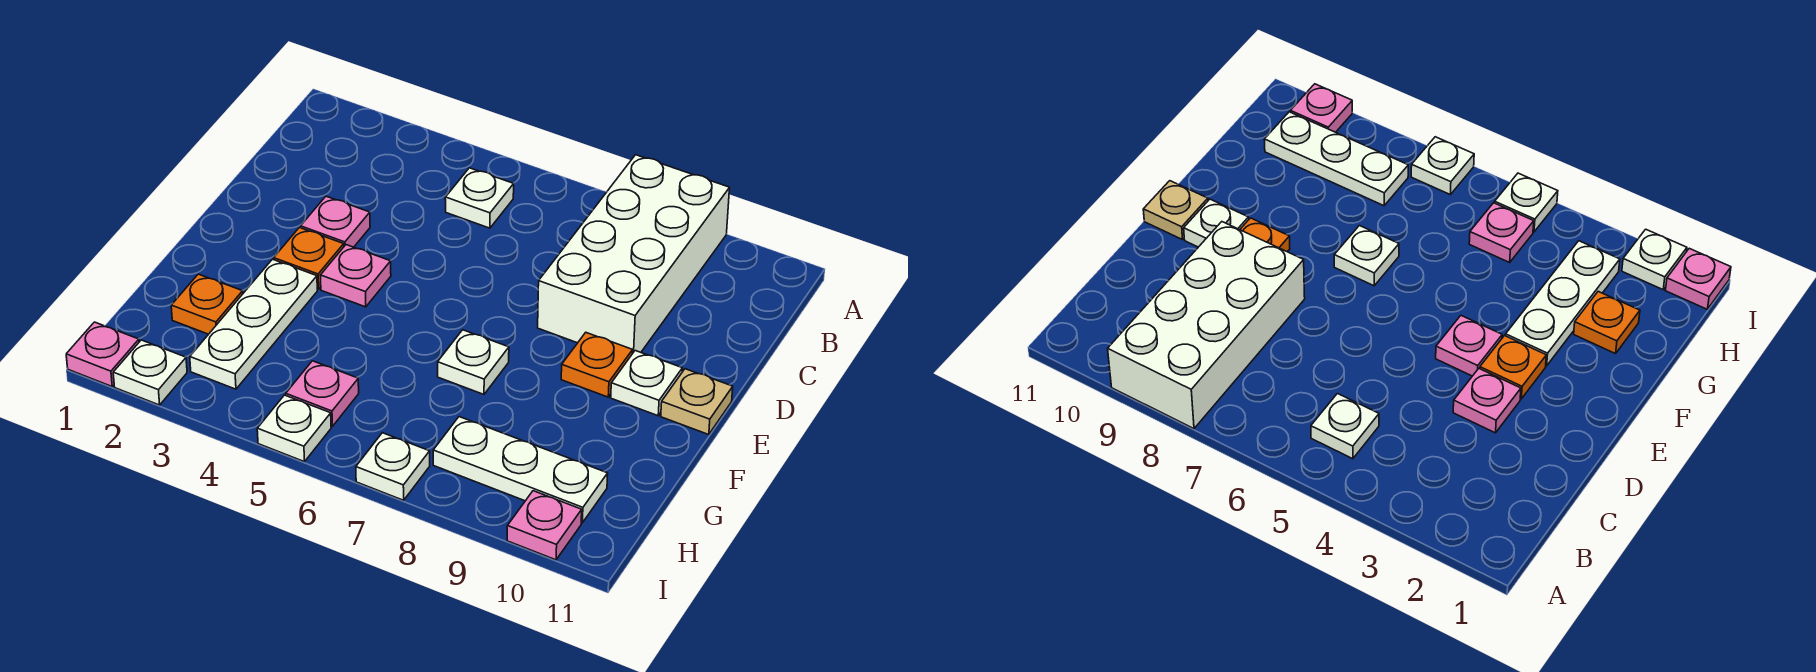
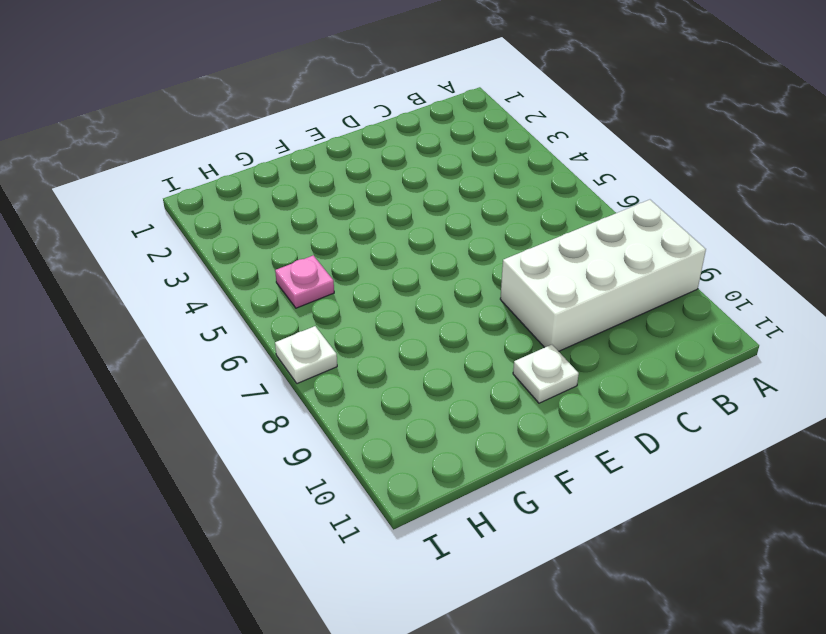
none -> white 1x1 plate [445,168,514,228]
none -> pink 1x1 plate [301,196,370,247]
none -> orange 1x1 plate [274,228,344,289]

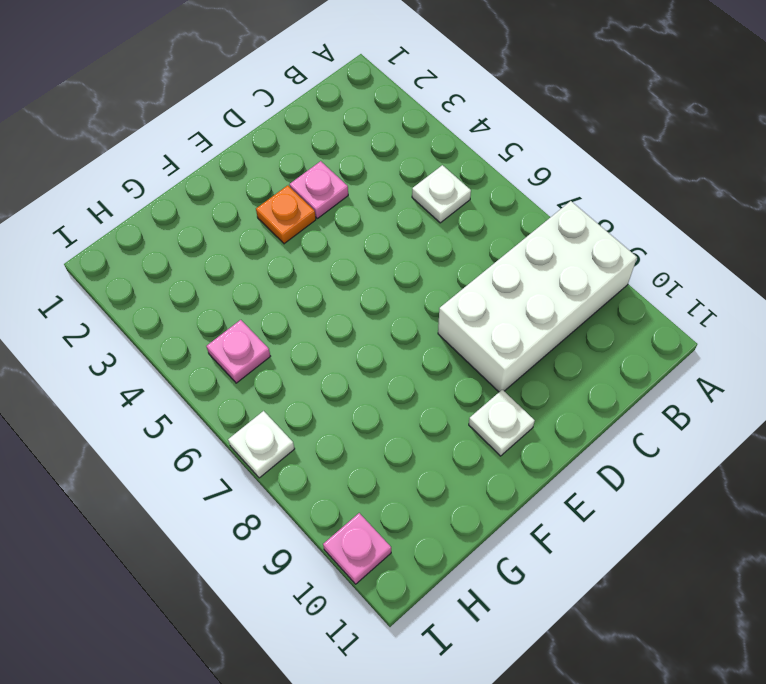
none -> pink 1x1 plate [320,245,391,307]
none -> orange 1x1 plate [561,333,633,397]
none -> tan 1x1 plate [661,369,733,435]

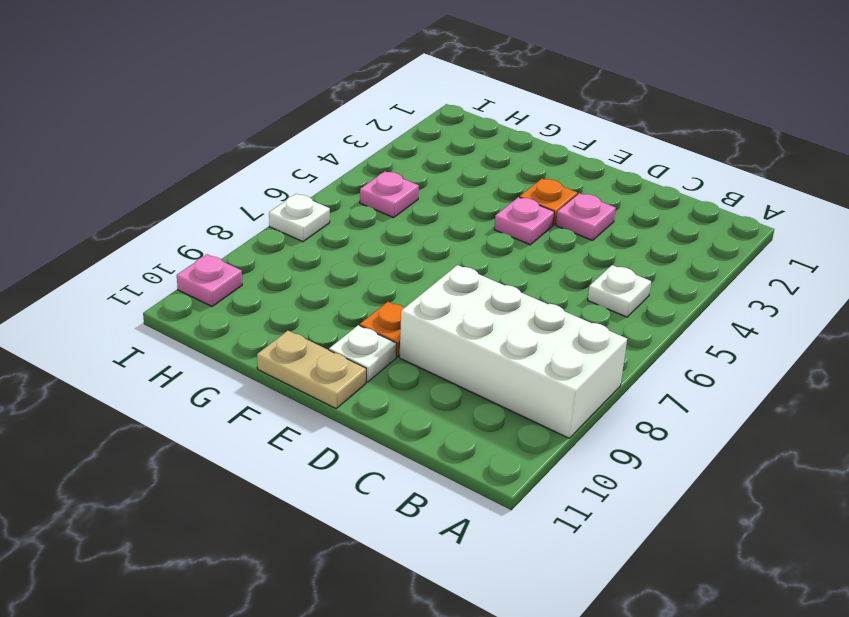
tan 1x2 plate [257,331,366,408] -> tan 1x1 plate [661,369,733,435]
none -> white 1x3 plate [190,259,317,389]
none -> white 1x1 plate [438,330,509,394]
none -> orange 1x1 plate [171,274,243,334]

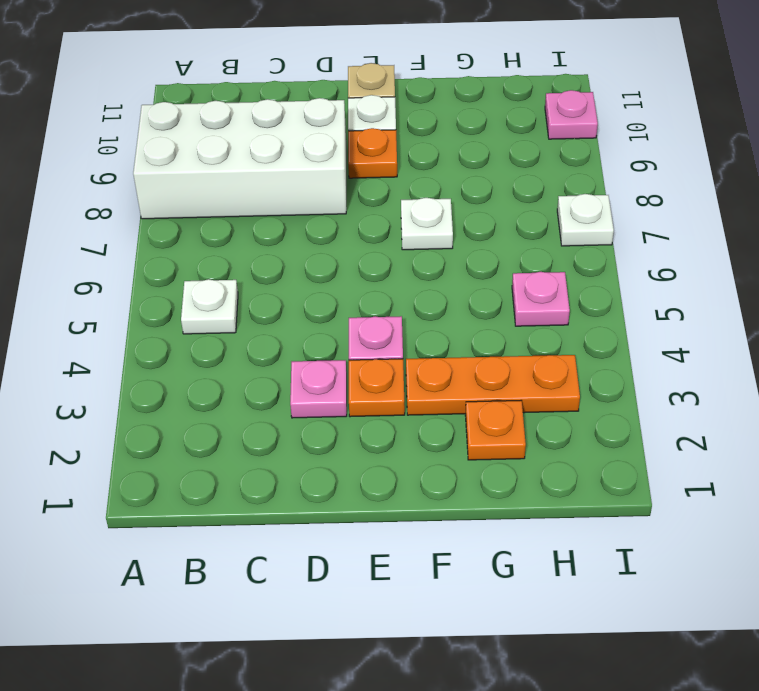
orange 1x3 plate [406,355,580,415] -> white 1x3 plate [190,259,317,389]
none -> white 1x3 plate [433,417,608,523]
none -> pink 1x1 plate [66,322,139,386]
none -> white 1x1 plate [113,340,187,405]

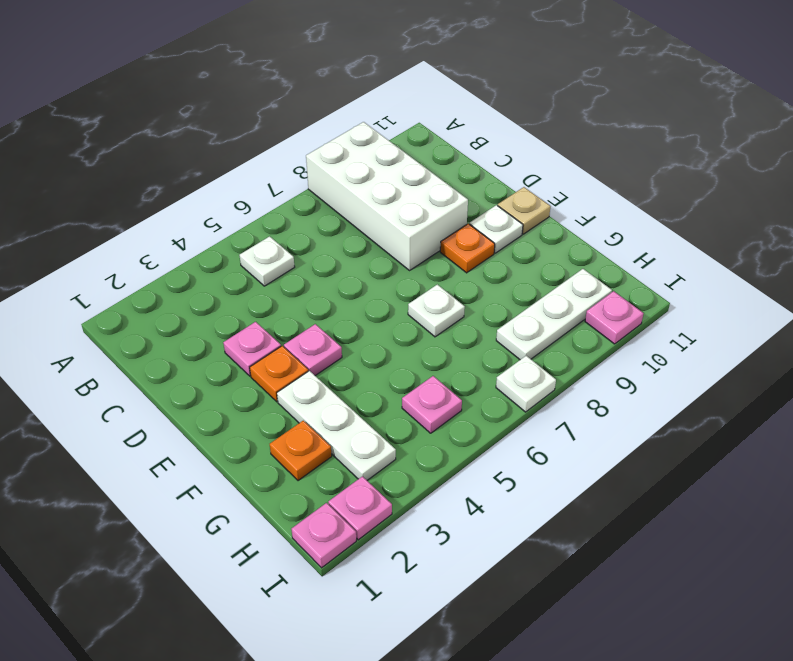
pink 1x1 plate [328,476,392,540] -> white 1x1 plate [113,340,187,405]
none -> white 1x1 plate [257,395,331,462]

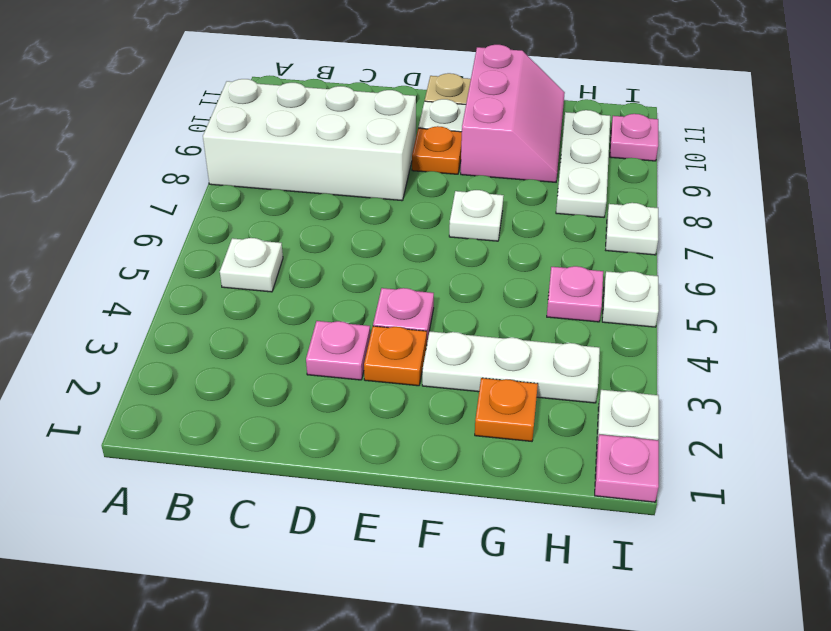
pink 2x3 slope [461,45,565,182] -> none

